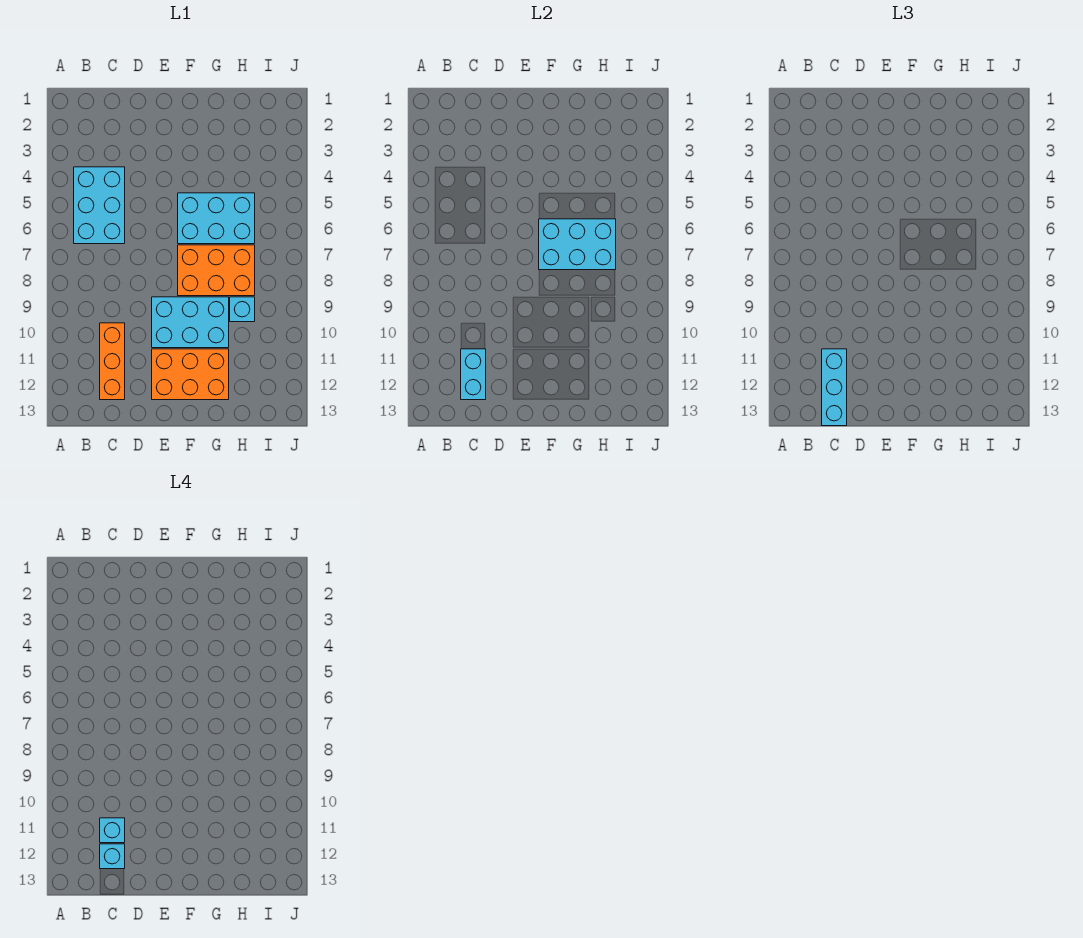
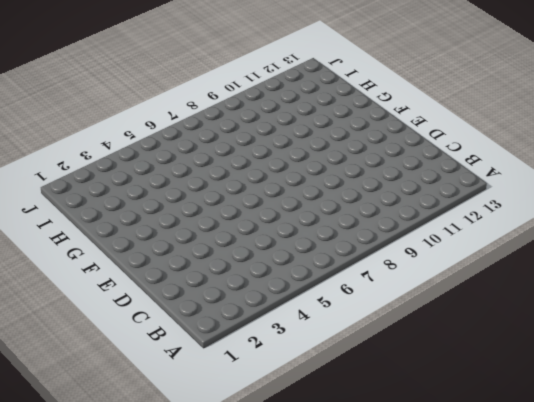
none -> cyan 2x3 brick [74,167,125,244]
none -> orange 1x3 brick [100,323,125,400]
none -> cyan 2x3 brick [152,297,229,348]

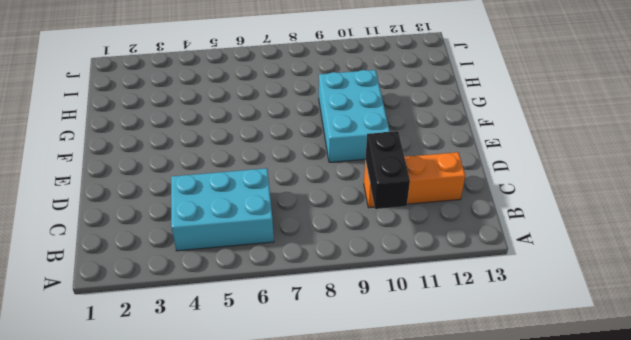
black 1x2 brick [365,131,410,209] -> none
none -> orange 2x3 brick [152,349,229,400]
none -> cyan 2x3 brick [178,193,255,244]
none -> orange 2x3 brick [178,245,255,296]

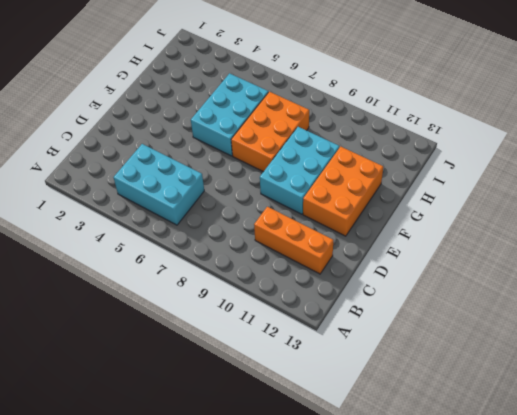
none -> cyan 1x1 brick [230,297,255,322]
none -> cyan 1x2 brick [461,349,486,400]
none -> cyan 2x3 brick [539,219,616,270]

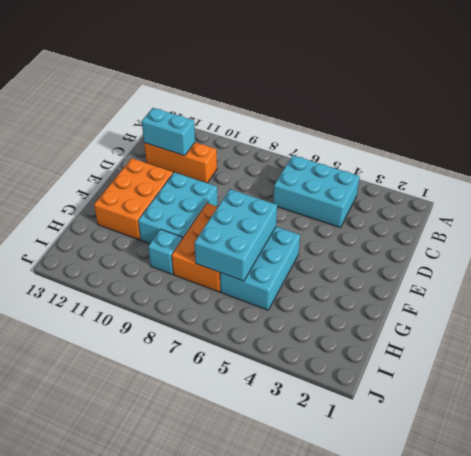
none -> cyan 1x3 brick [822,349,847,426]
none -> cyan 1x1 brick [100,818,125,843]
none -> cyan 1x1 brick [100,844,125,869]

